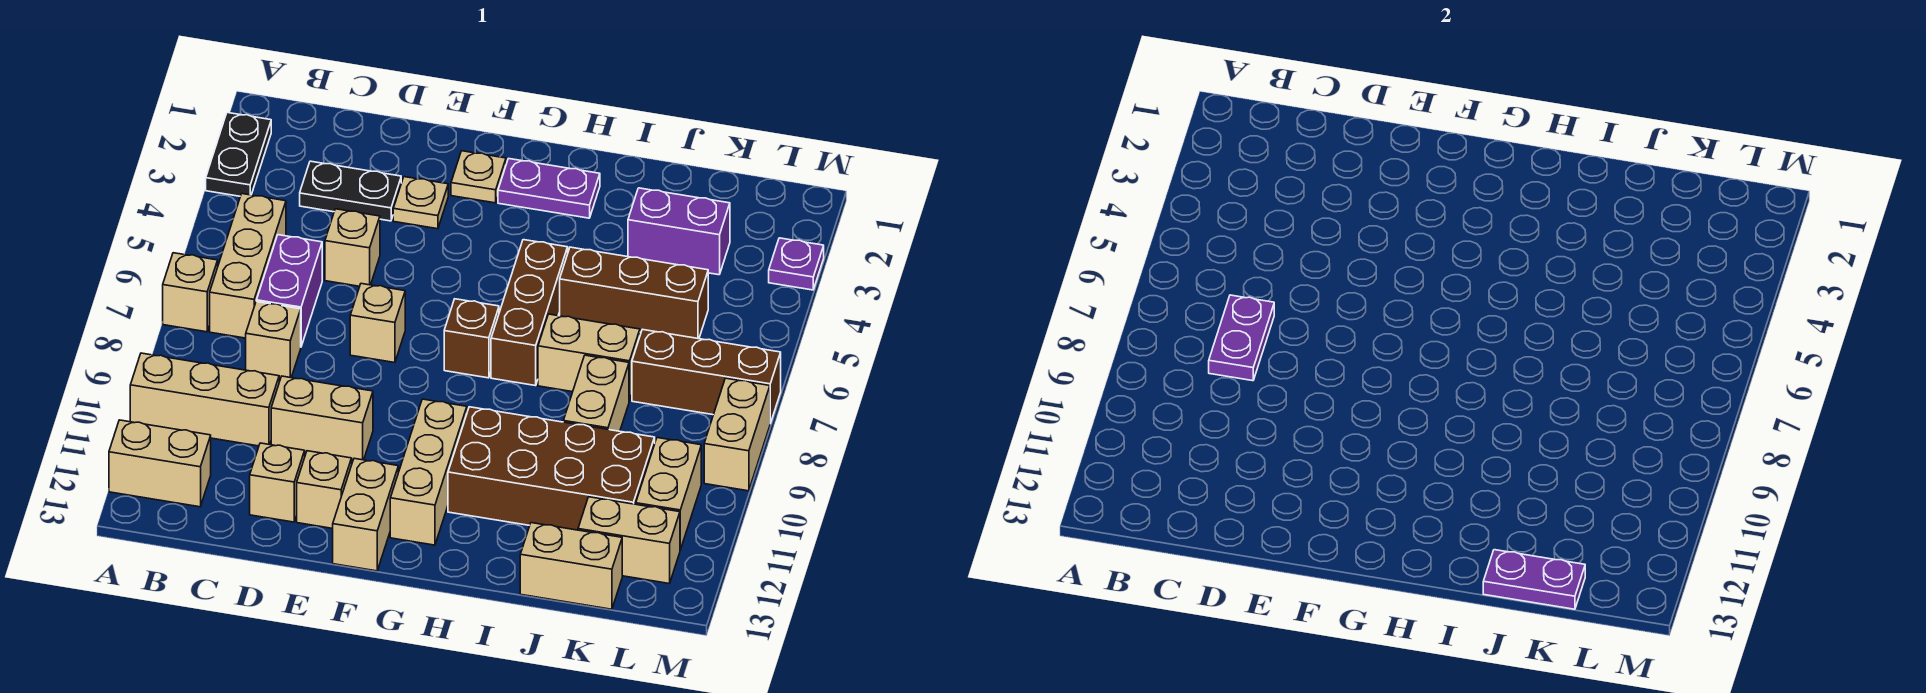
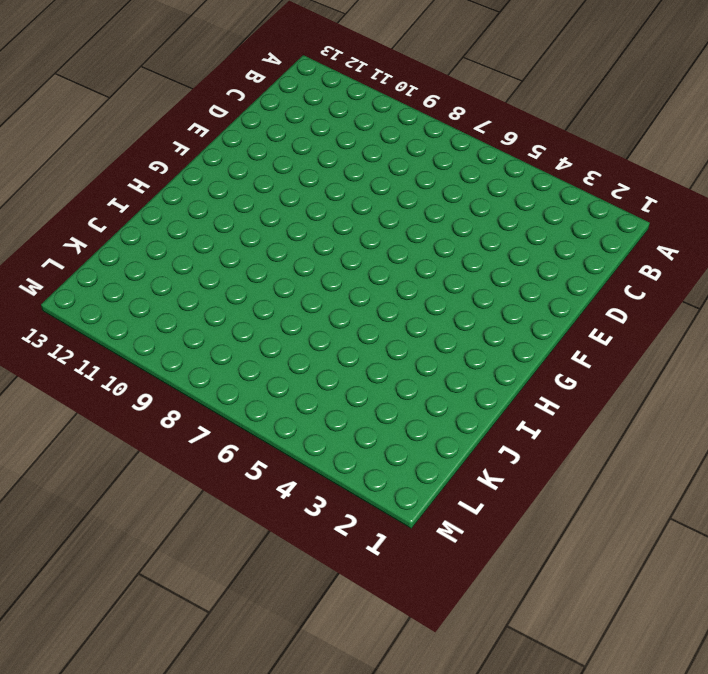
none -> black 1x2 plate [206,113,271,196]
none -> tan 1x1 brick [163,253,218,332]
none -> tan 1x3 brick [130,353,279,446]
none -> tan 1x2 brick [109,420,211,507]

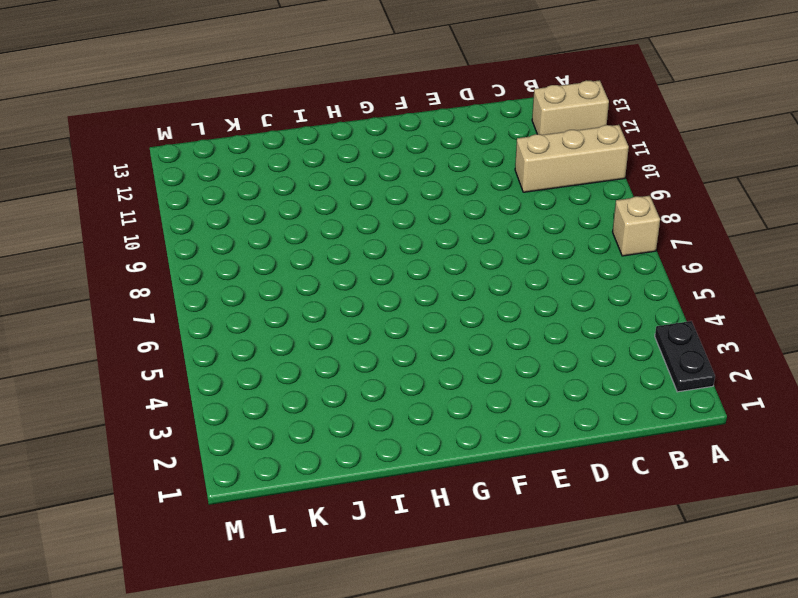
none -> tan 1x3 brick [210,194,286,338]
none -> black 1x2 plate [300,161,401,221]
none -> purple 1x2 brick [257,235,322,346]
none -> tan 1x1 brick [246,302,301,379]

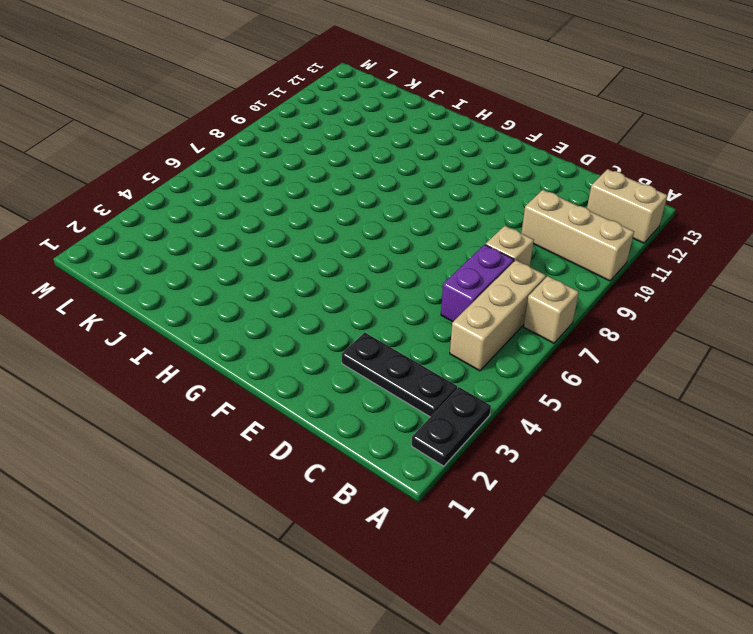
black 1x3 plate [342,332,457,417] -> black 1x2 plate [300,161,401,221]
none -> tan 1x1 brick [325,209,380,286]
none -> tan 1x2 brick [271,376,373,461]
none -> tan 1x1 brick [250,443,305,522]
none -> tan 1x1 plate [393,177,448,229]

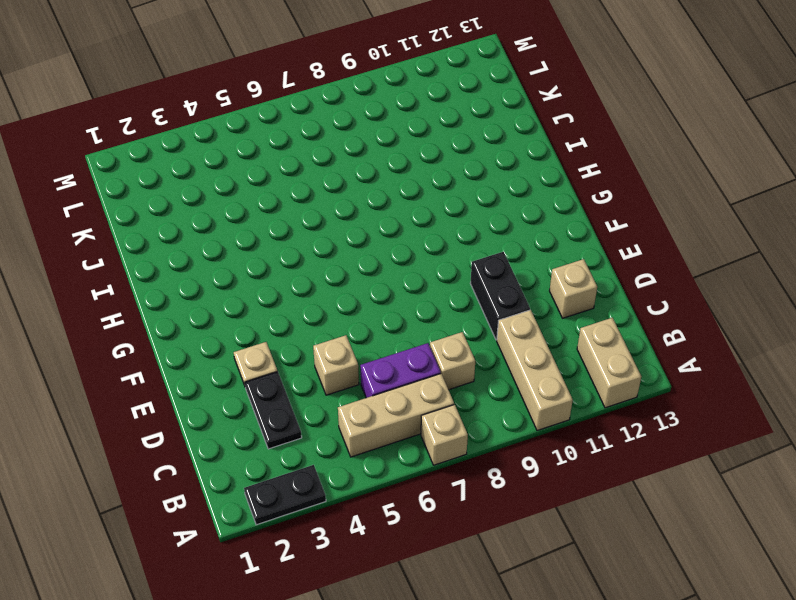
black 1x2 brick [470,252,530,340] -> tan 1x2 brick [271,376,373,461]
none -> tan 1x1 brick [350,284,405,363]
none -> tan 1x1 brick [297,451,352,529]
none -> tan 1x1 plate [451,151,506,203]
none -> tan 1x2 brick [333,458,398,571]

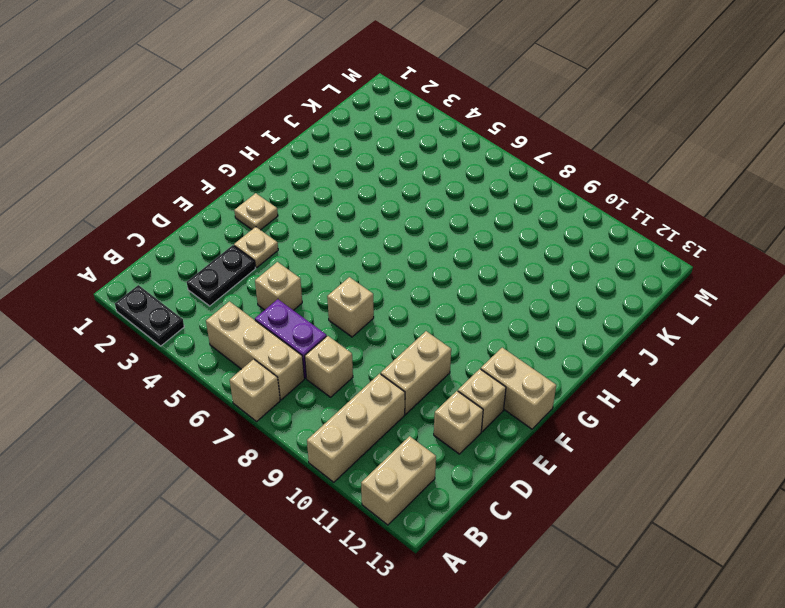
none -> purple 1x2 plate [498,159,600,218]
none -> brown 1x1 brick [444,299,499,378]
none -> tan 1x3 brick [390,399,467,545]
none -> brown 1x3 brick [491,240,568,386]

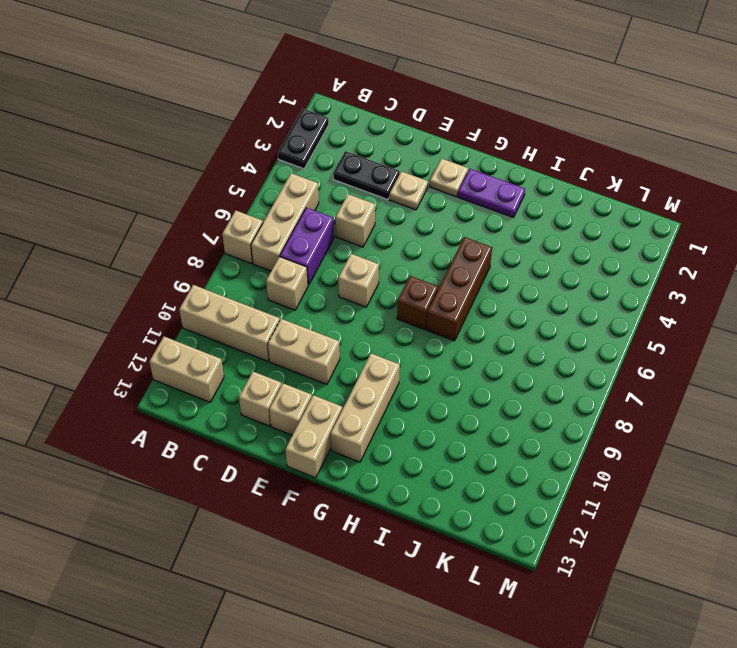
none -> brown 2x4 brick [448,407,655,530]
none -> brown 1x3 brick [560,247,708,339]
none -> tan 1x2 brick [538,314,640,401]
none -> purple 1x2 brick [628,188,730,275]

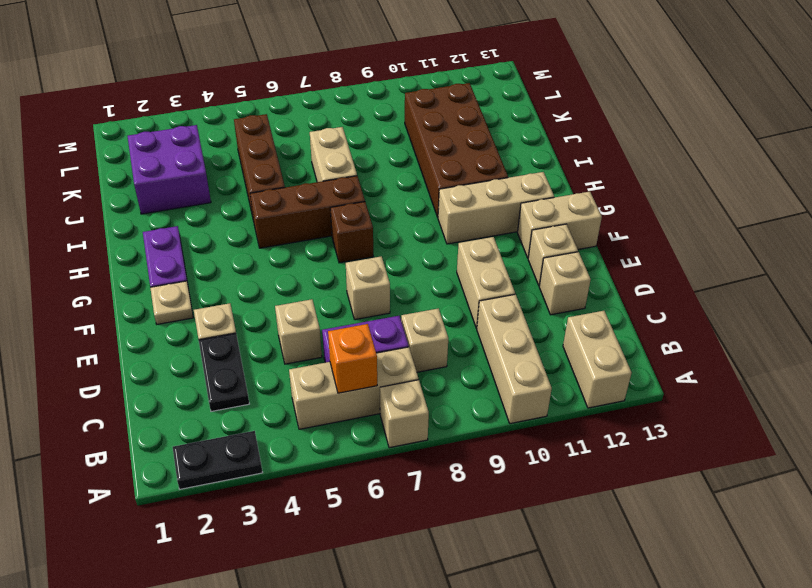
orange 1x1 brick [328,324,377,393] -> none
purple 2x2 brick [128,125,211,214] -> purple 1x2 brick [628,188,730,275]
none -> tan 1x2 brick [563,355,629,431]
none -> tan 1x2 brick [520,523,622,609]
none -> brown 1x3 brick [632,329,781,423]
none -> tan 1x2 brick [578,497,680,584]

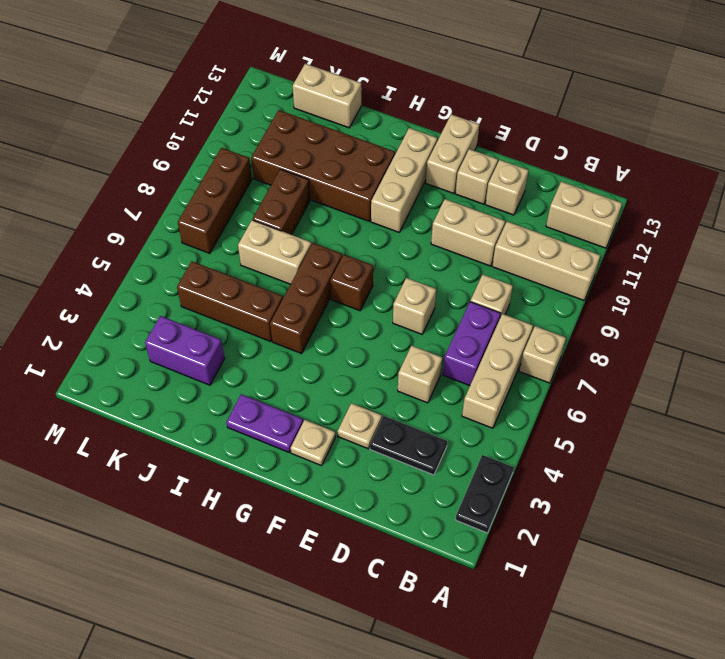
brown 1x2 brick [253,169,310,235] -> tan 1x2 brick [563,355,629,431]
brown 1x3 brick [178,148,252,253] -> brown 1x3 brick turned to [632,329,781,423]
none -> tan 1x2 brick [578,497,680,584]
none -> tan 1x2 brick [636,438,701,550]
none -> purple 1x1 plate [769,238,824,290]
none -> tan 1x2 brick [704,378,770,491]

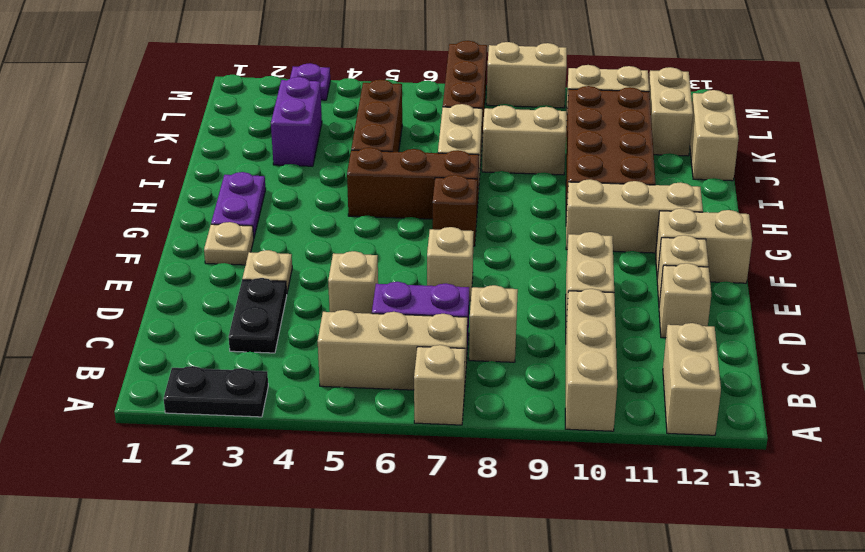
none -> purple 1x2 plate [1209,295,1274,381]
none -> purple 1x2 plate [1483,550,1585,609]

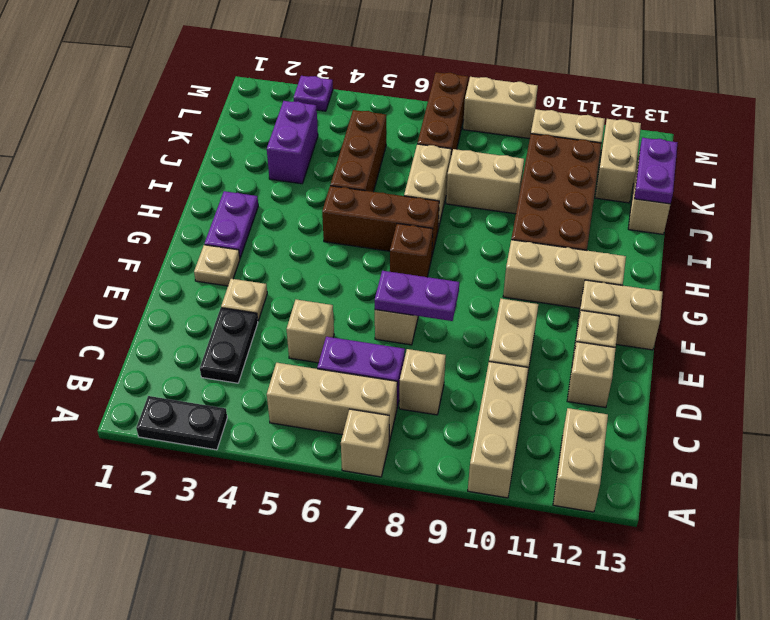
purple 1x2 plate [375,271,459,321] -> purple 1x2 plate moved to [1209,295,1274,381]

